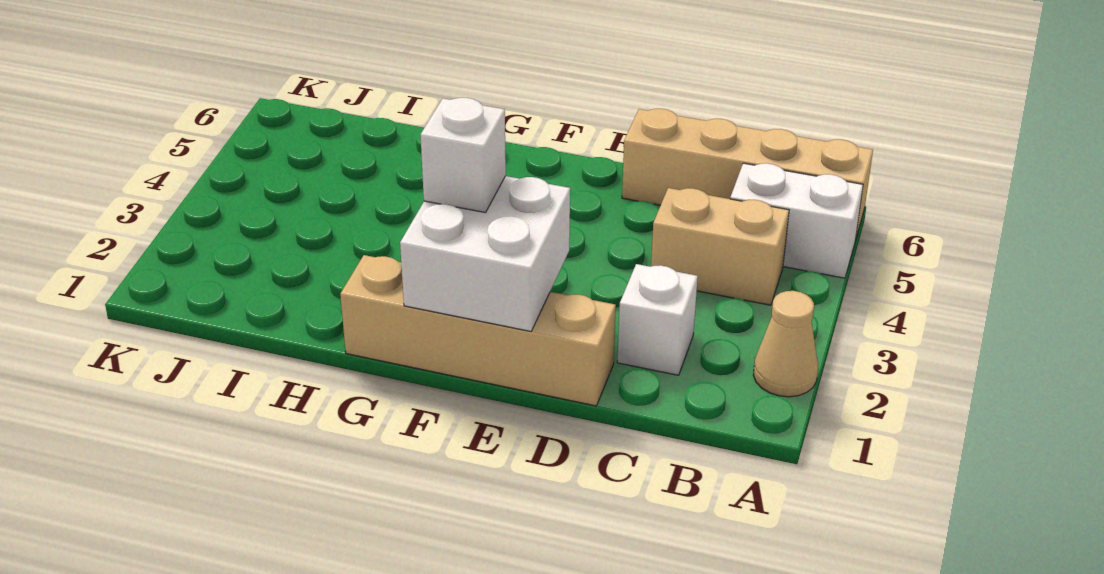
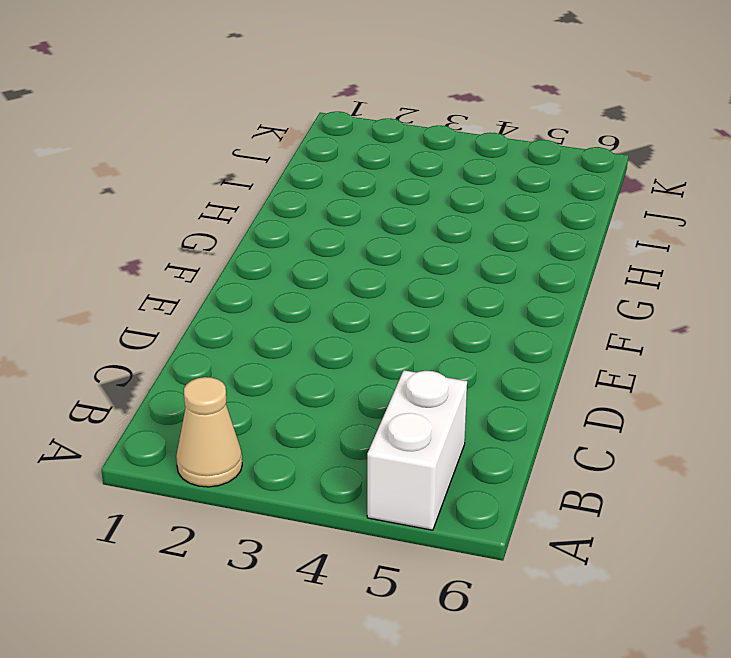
none -> tan 1x4 brick [622,109,873,241]
none -> tan 1x2 brick [651,188,789,305]

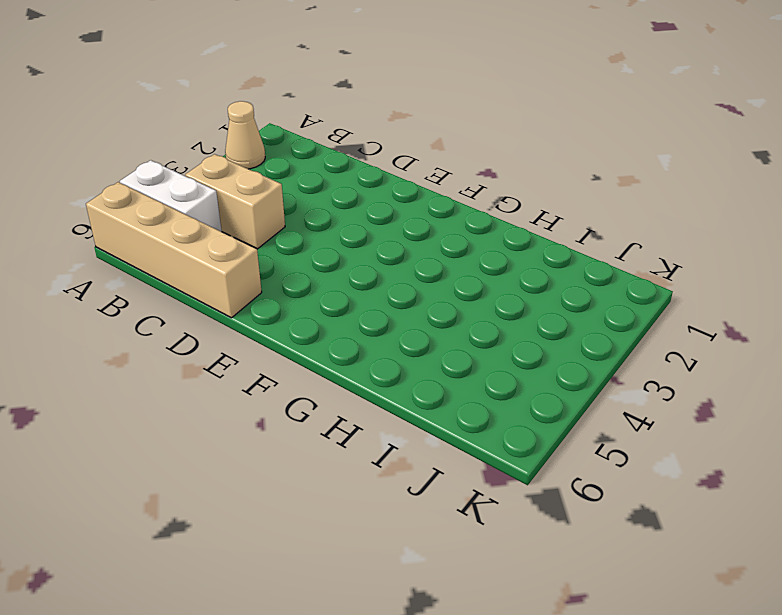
none -> white 1x1 brick [617,264,698,375]
none -> tan 1x4 brick [340,255,616,406]

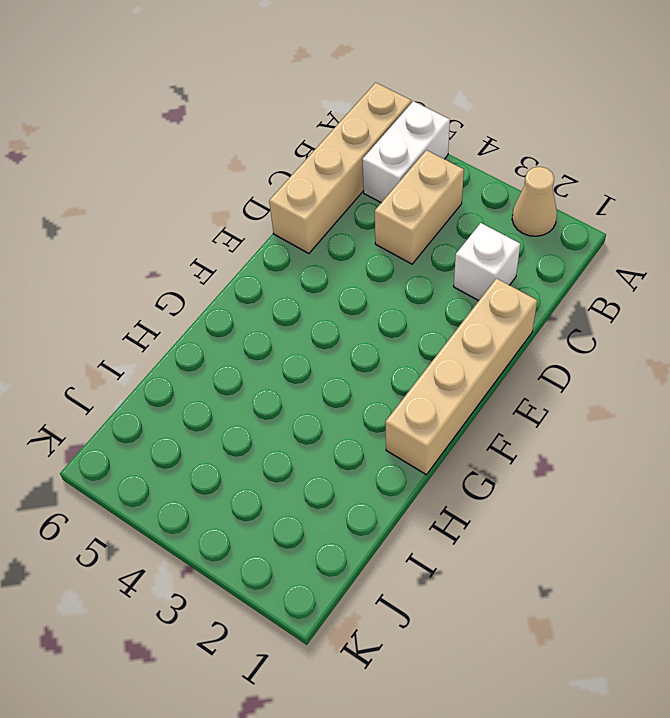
none -> white 2x2 brick [400,176,570,331]
none -> white 1x1 brick [420,98,506,213]

